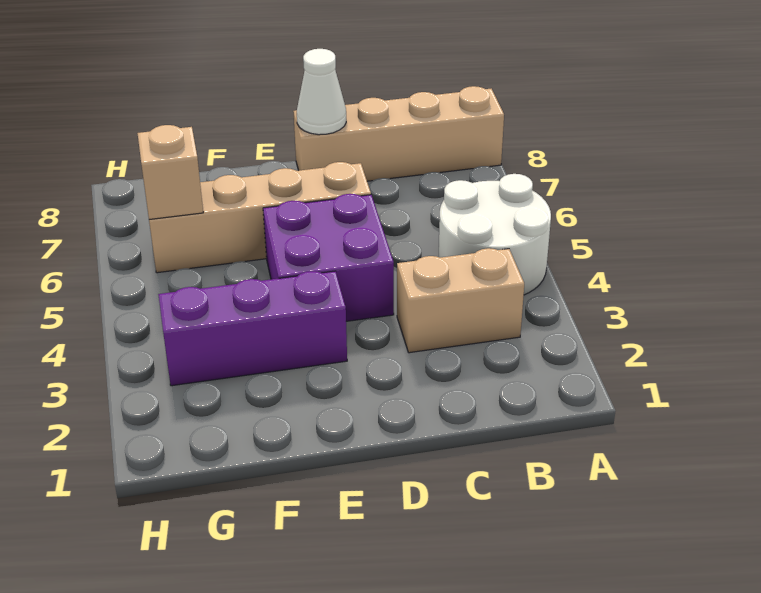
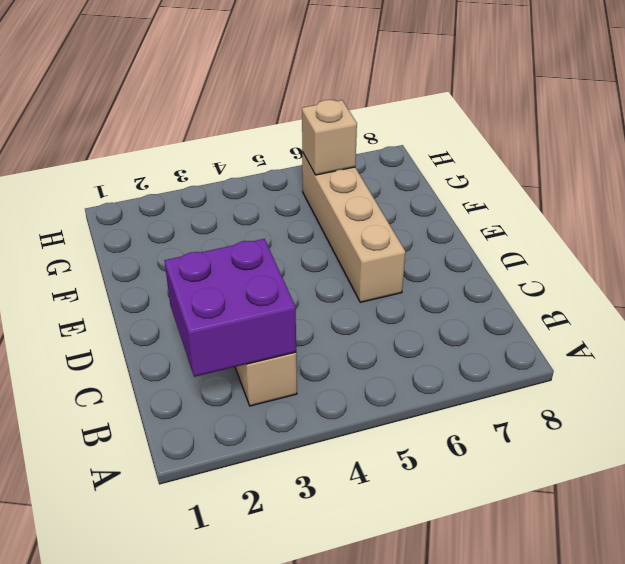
purple 2x2 brick [164,239,296,377] -> purple 2x2 brick moved to [263,194,394,321]
none -> white 2x2 round brick [439,174,551,295]
none -> tan 1x4 brick [293,86,504,181]

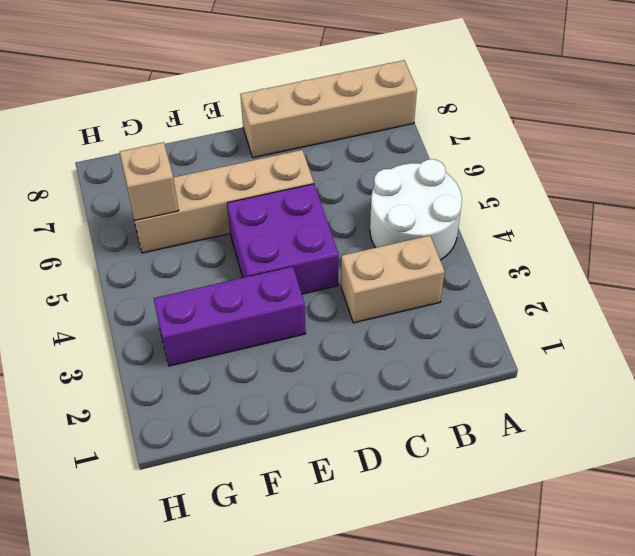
none -> white 1x1 cone [297,49,346,135]

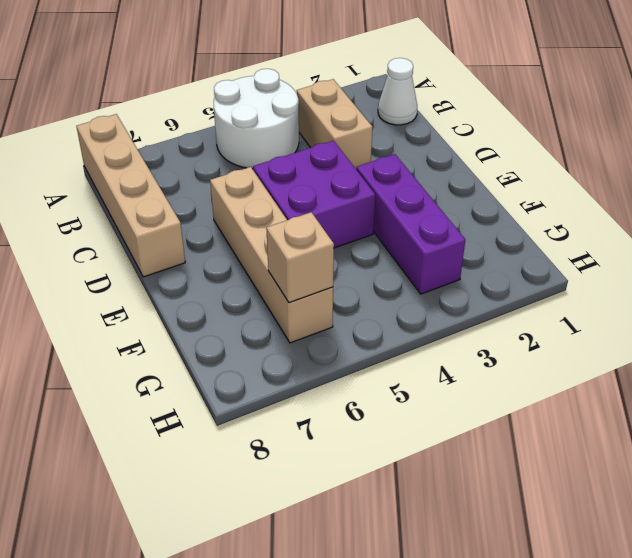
white 1x1 cone [378,58,417,125] -> white 1x1 cone moved to [297,49,346,135]

